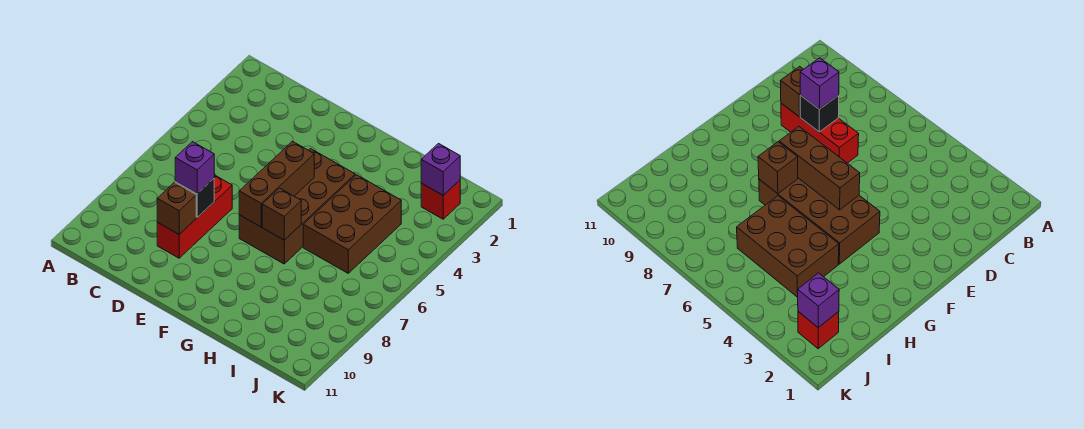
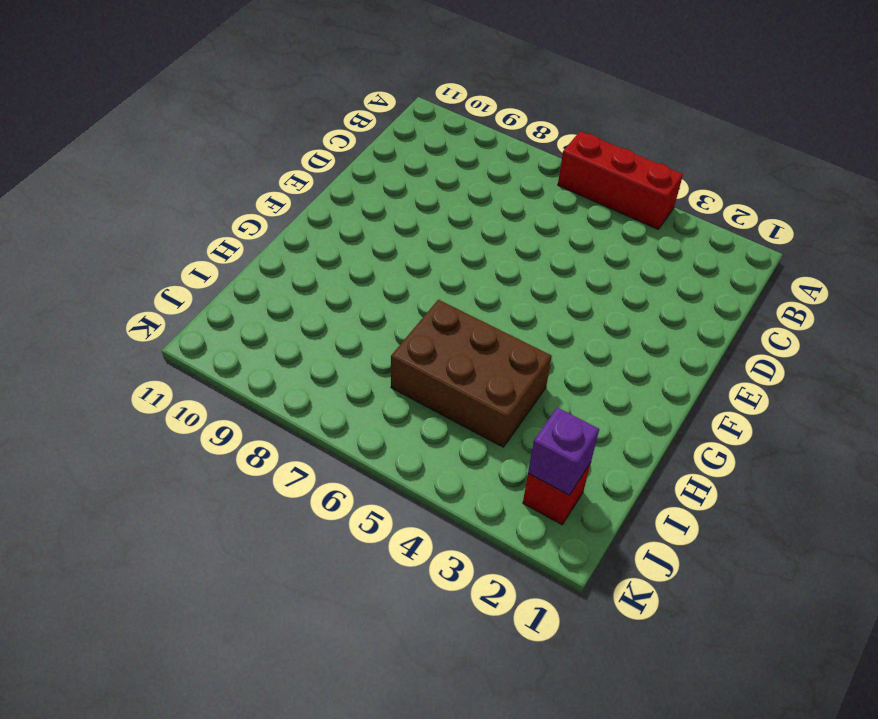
red 1x3 brick [558,131,683,229] -> red 1x3 brick moved to [157,175,232,258]
none -> brown 2x4 brick [239,149,355,264]
none -> black 1x1 brick [175,179,214,217]

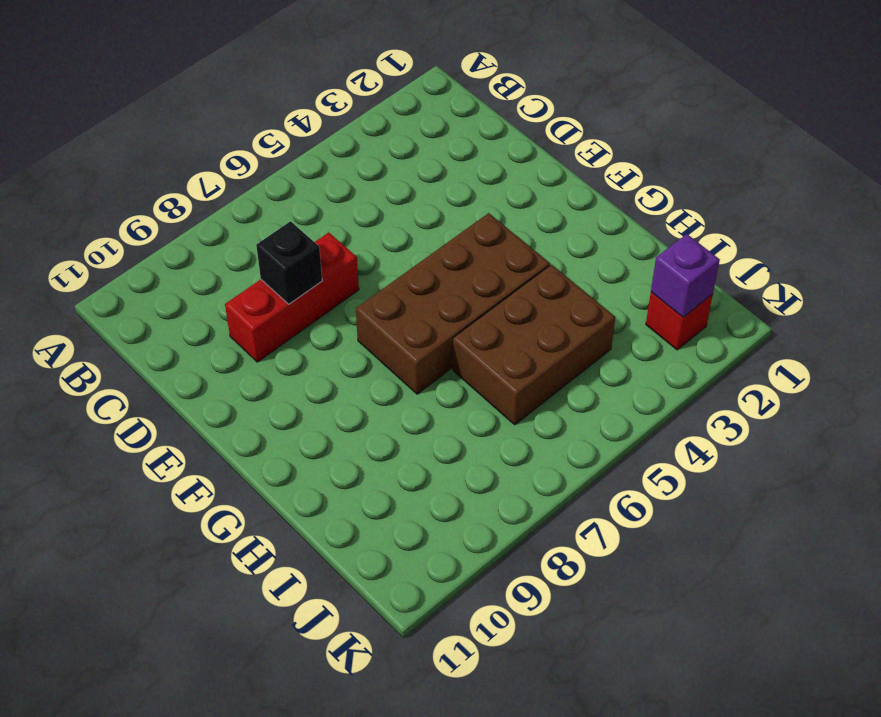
none -> brown 1x1 brick [157,182,196,234]
none -> brown 1x3 brick [239,141,314,227]

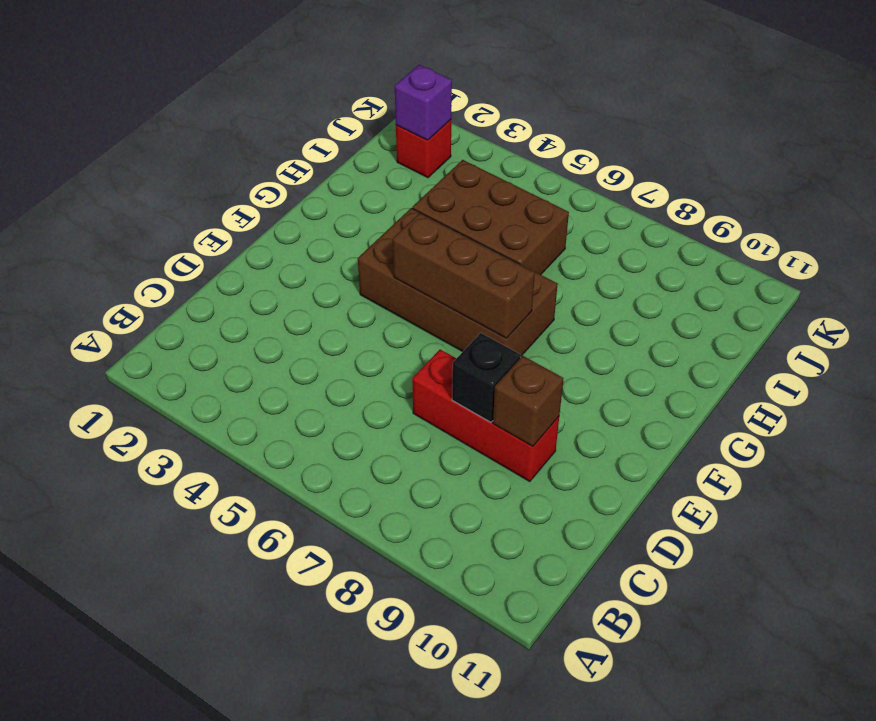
none -> brown 1x1 brick [262,188,301,240]
none -> purple 1x1 brick [175,142,214,193]

